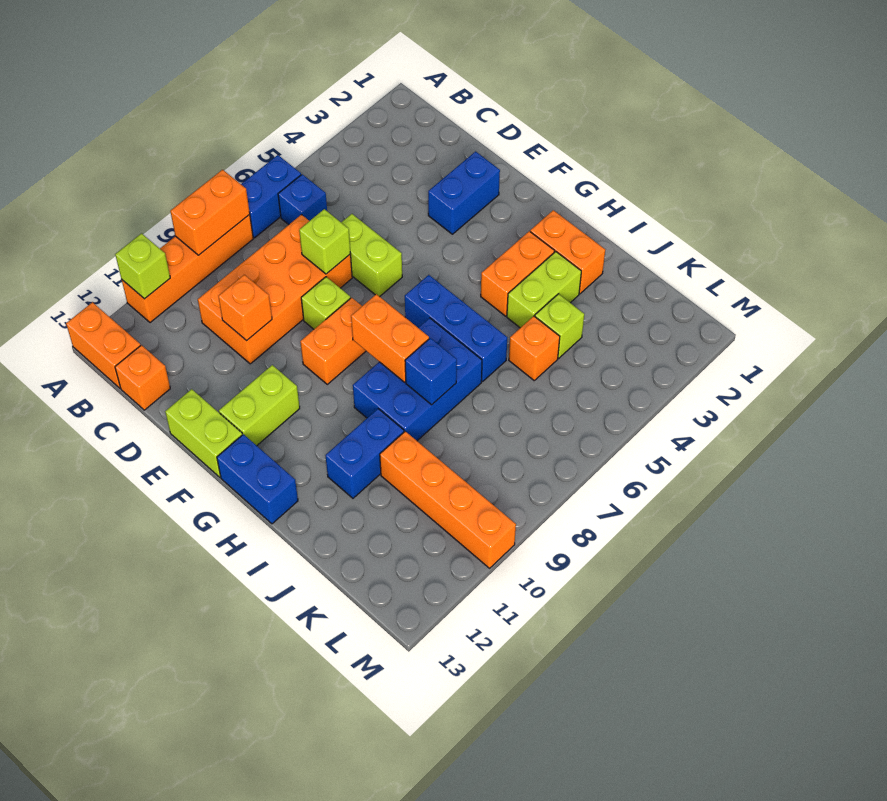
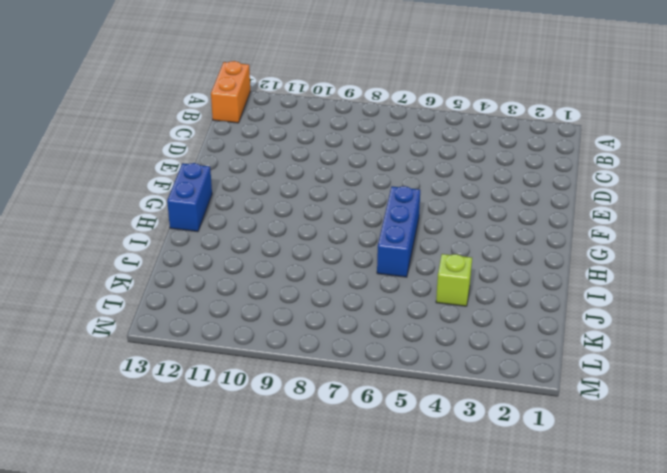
none -> blue 1x2 brick [241,155,301,238]
none -> orange 1x4 brick [122,214,253,323]
none -> blue 1x1 brick [278,174,327,225]

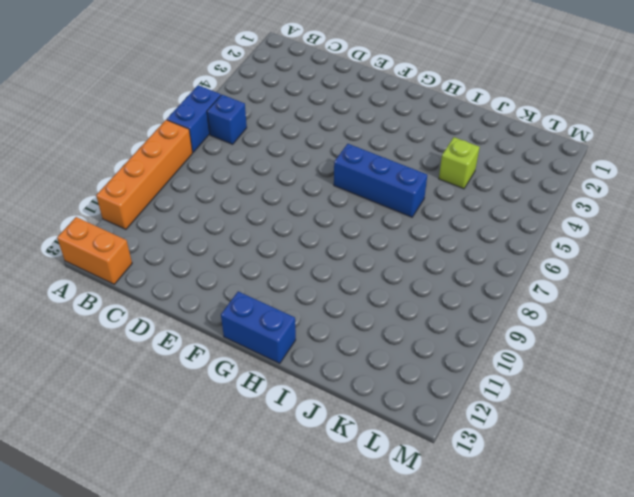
none -> orange 2x4 brick [198,215,352,364]
none -> orange 1x1 brick [115,345,170,410]
none -> lime 1x2 brick [341,214,402,297]

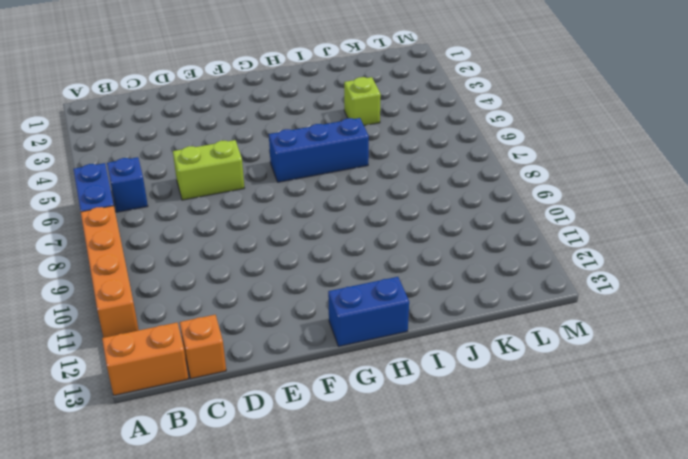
none -> orange 2x4 brick [198,215,352,364]
none -> blue 1x2 brick [428,152,500,234]
none -> lime 1x1 brick [301,277,351,329]

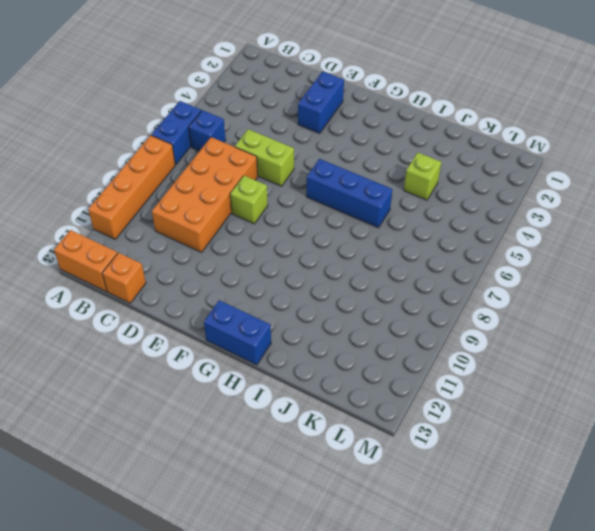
none -> lime 1x2 brick [165,389,242,477]
none -> orange 1x2 brick [300,298,366,384]
none -> lime 1x2 brick [219,365,300,446]

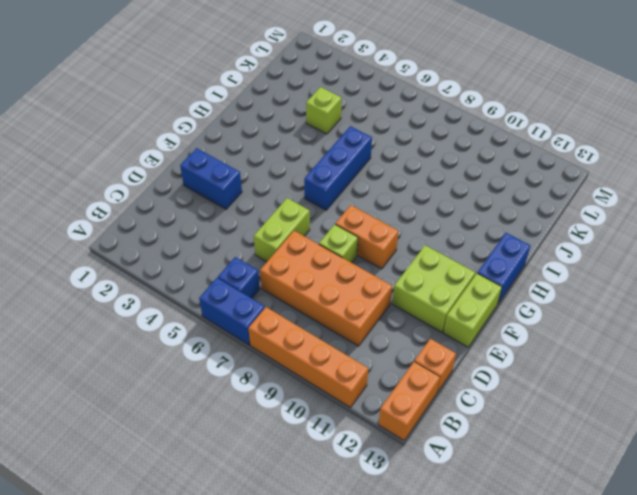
lime 2x2 brick [392,245,475,332] -> lime 1x2 brick [219,365,300,446]
none -> orange 1x2 brick [530,210,605,294]
none -> orange 1x2 brick [481,231,554,316]
none -> blue 2x3 brick [353,318,482,441]

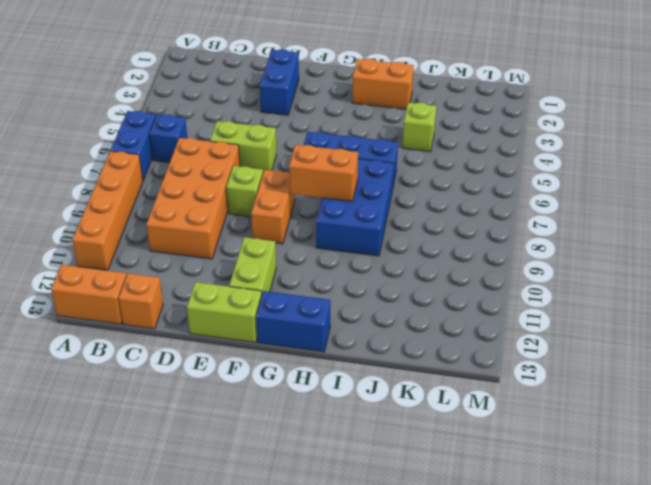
none -> orange 1x2 brick [481,231,554,316]
none -> lime 1x2 brick [507,252,581,328]
none -> blue 1x2 brick [325,409,404,498]

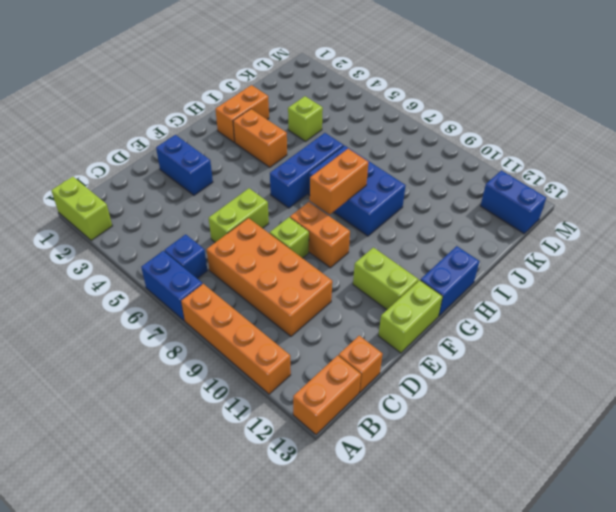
lime 1x2 brick [51,177,112,241] -> lime 1x2 brick moved to [507,252,581,328]
blue 1x2 brick [481,170,546,234] -> blue 1x2 brick moved to [325,409,404,498]
none -> orange 1x1 brick [509,316,560,380]
none -> orange 1x4 brick [380,431,516,568]
none -> orange 1x2 brick [170,170,250,255]

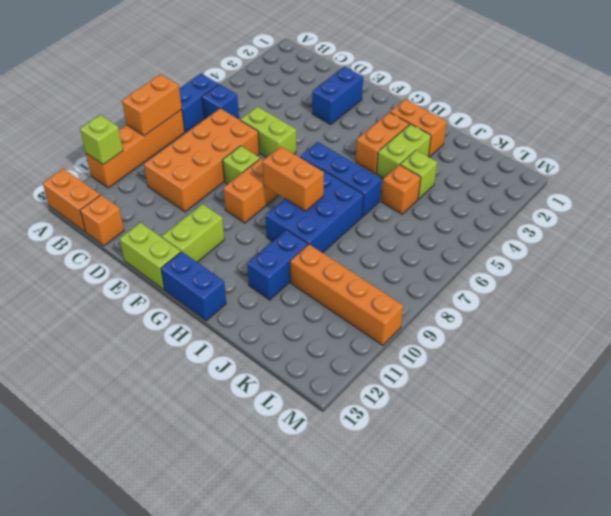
none -> lime 1x1 brick [299,209,351,274]
none -> orange 1x1 brick [218,275,272,341]
none -> blue 1x1 brick [405,338,457,405]

